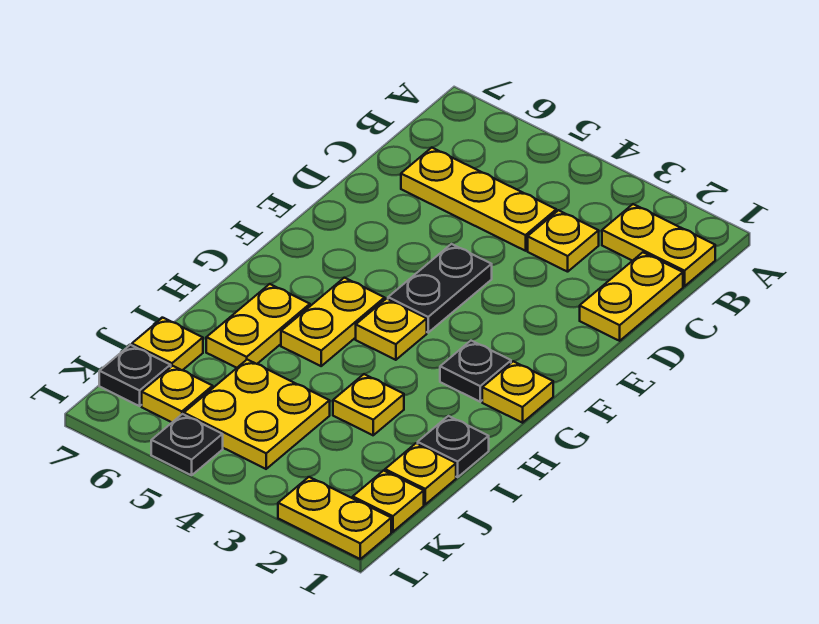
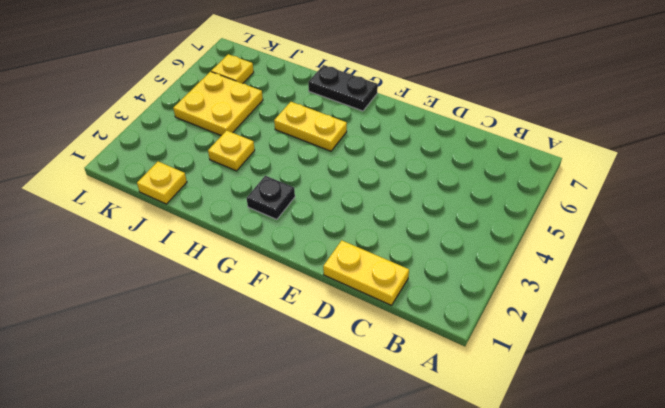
black 1x2 plate [308,65,378,111] -> black 1x2 plate moved to [388,244,492,332]
none -> yellow 1x2 plate [602,204,715,286]
none -> yellow 1x1 plate [528,210,599,272]
none -> yellow 1x3 plate [401,148,556,251]

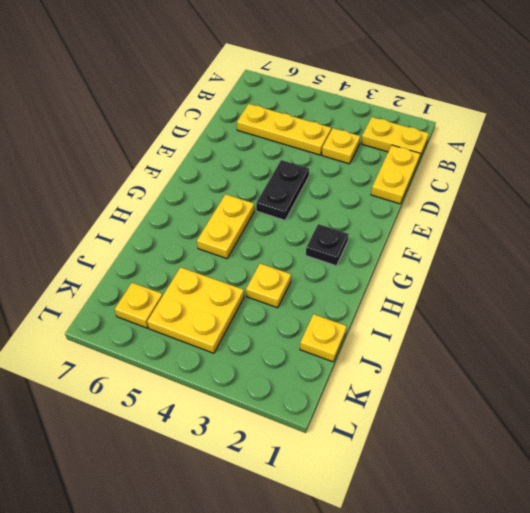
none -> yellow 1x1 plate [482,361,553,423]
none -> yellow 1x1 plate [356,299,427,360]
none -> yellow 1x2 plate [206,284,310,368]

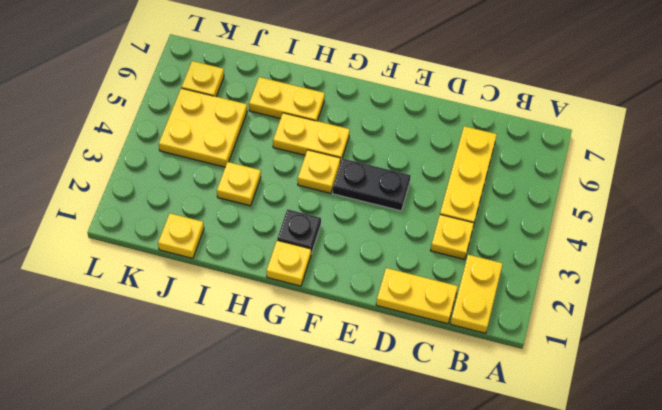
none -> black 1x1 plate [418,416,489,477]
none -> yellow 1x1 plate [132,318,203,370]
none -> yellow 1x1 plate [353,471,424,532]

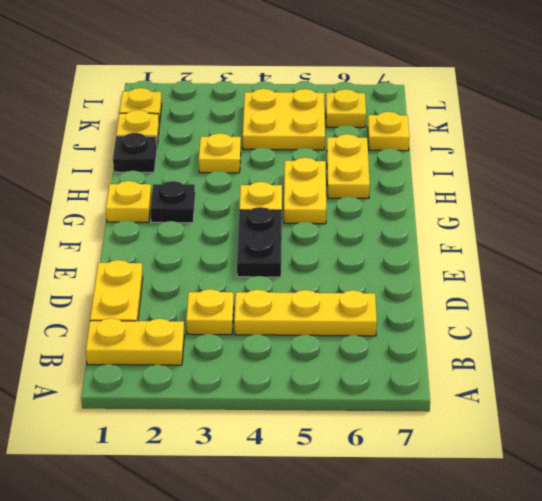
none -> black 1x1 plate [99,345,171,406]
none -> yellow 1x2 plate [278,477,391,559]
none -> black 1x1 plate [151,414,223,475]

